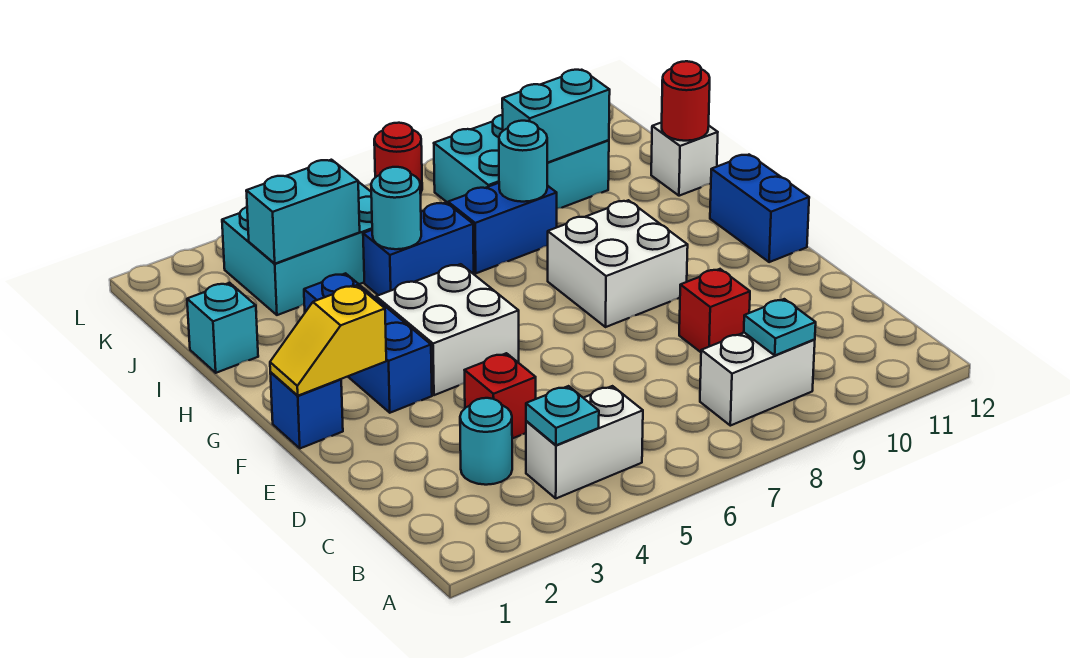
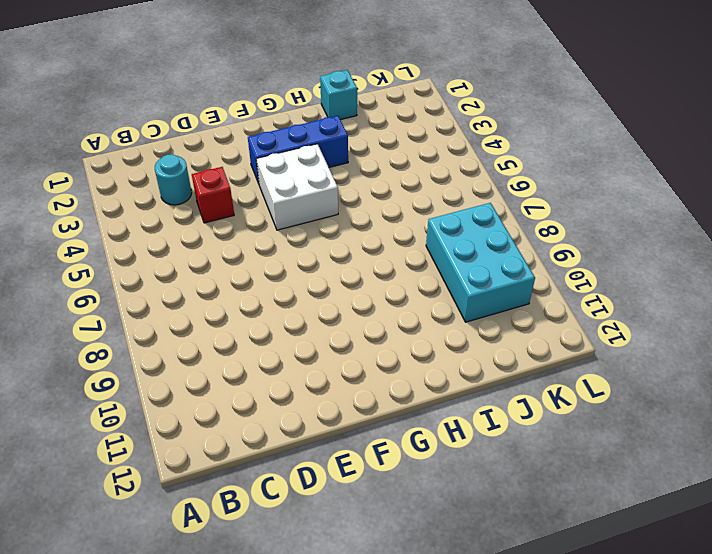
none -> white 1x2 brick [526,386,643,498]
none -> white 1x2 brick [700,333,815,426]
none -> red 1x1 brick [679,269,750,352]

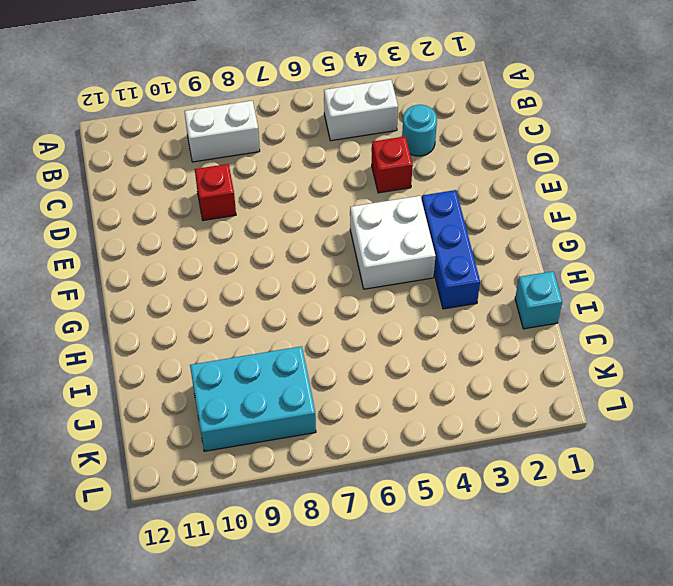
none -> blue 1x1 brick [270,373,343,448]
none -> white 2x2 brick [548,200,688,327]
none -> blue 1x2 brick [710,155,809,262]

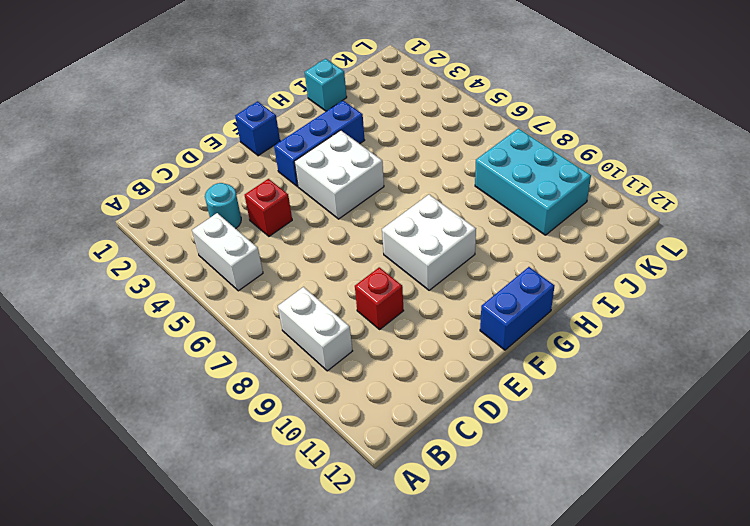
none -> blue 1x2 brick [363,203,474,295]
none -> blue 1x2 brick [448,183,557,273]
none -> white 1x1 brick [651,122,718,196]

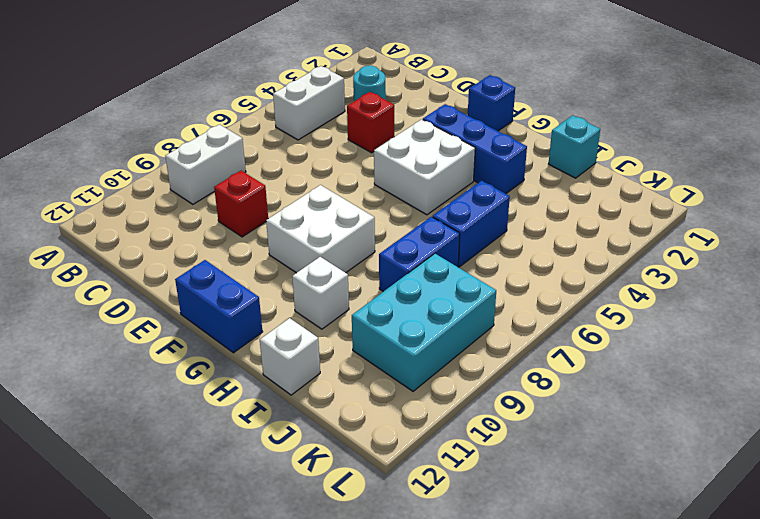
white 1x1 brick [292,257,349,329] -> none
none -> cyan 2x3 brick [222,182,372,315]
none -> red 1x1 round brick [374,123,422,194]
none -> cyan 1x1 plate [526,386,599,445]

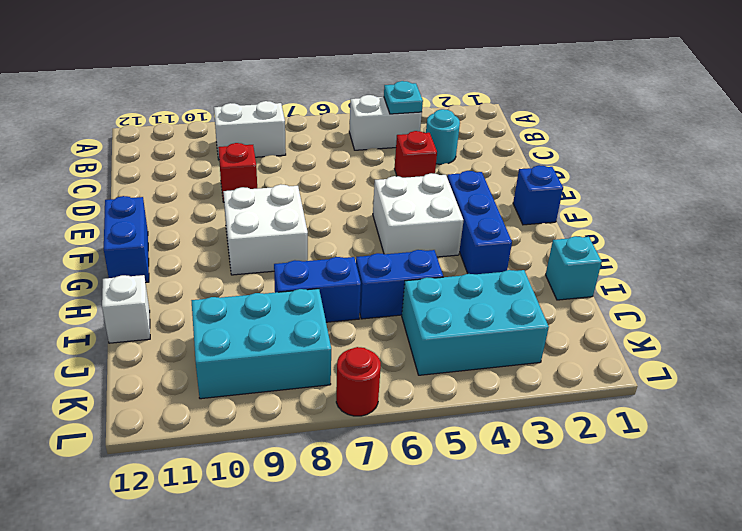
none -> cyan 1x1 plate [744,299,816,355]
none -> yellow 1x2 slope [270,285,386,396]
none -> cyan 1x1 round brick [371,167,421,249]

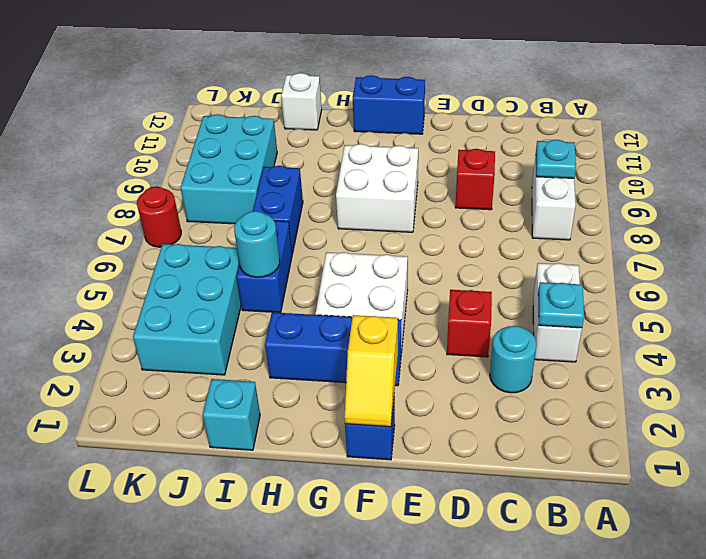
none -> cyan 1x1 round brick [499,121,547,202]
none -> red 1x1 round brick [662,61,710,141]
none -> cyan 1x2 brick [246,160,360,264]

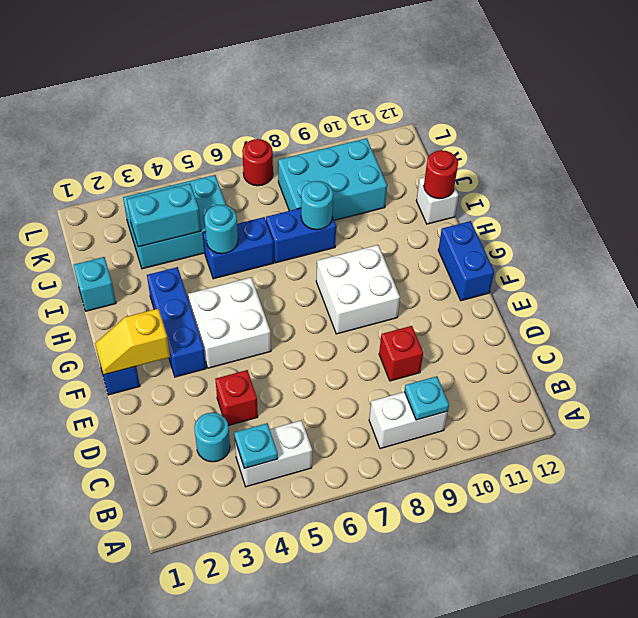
none -> cyan 1x2 brick [502,70,610,163]

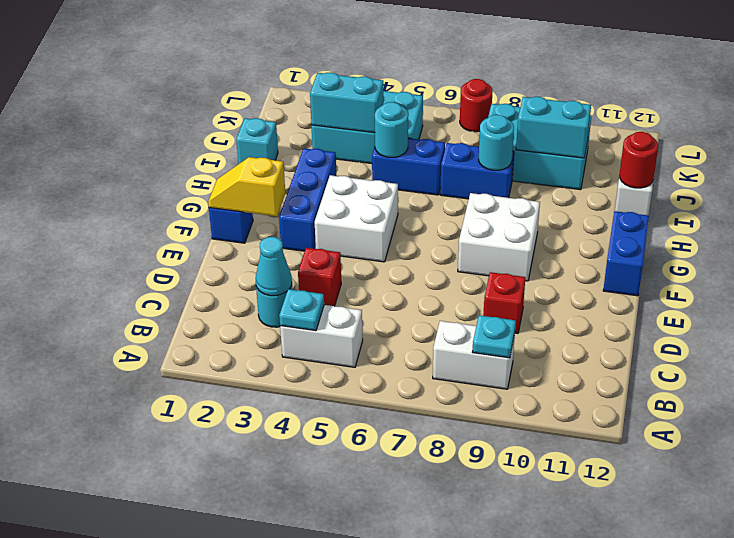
cyan 1x1 cone [256,237,292,296] -> none

